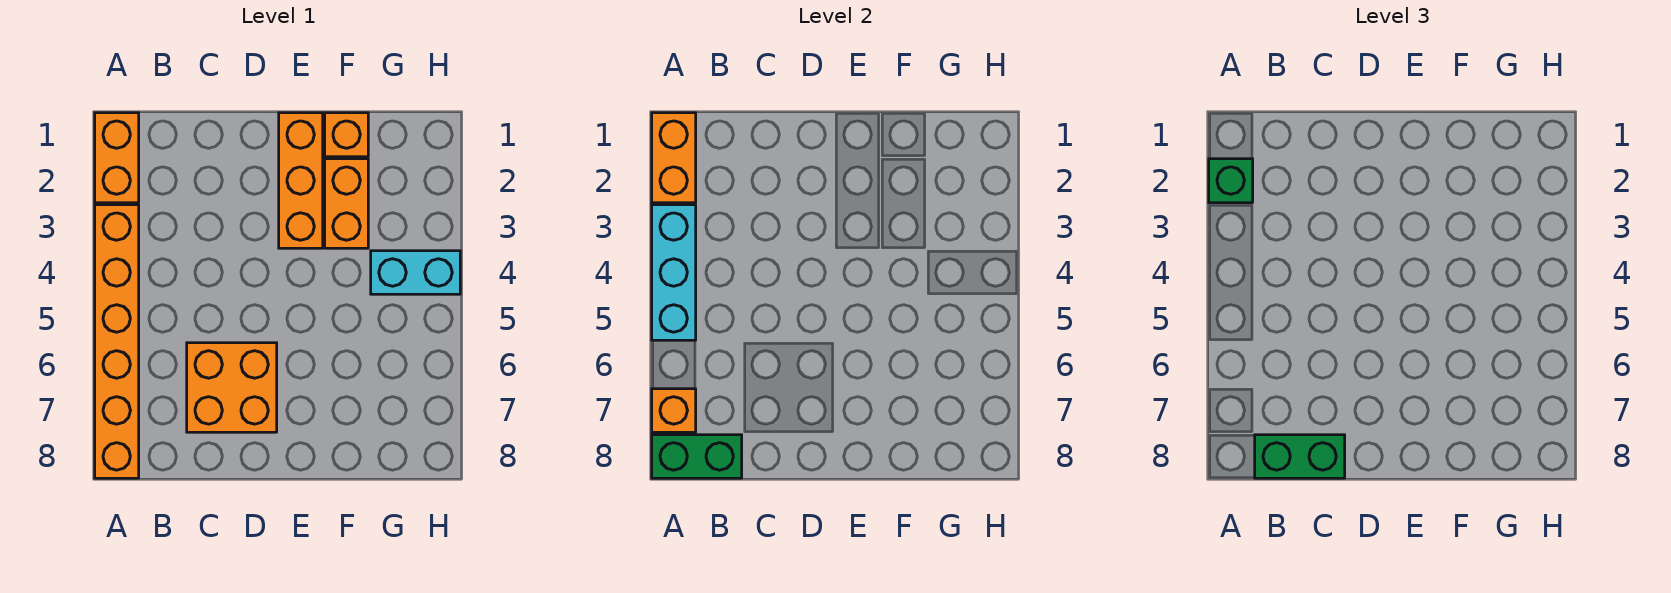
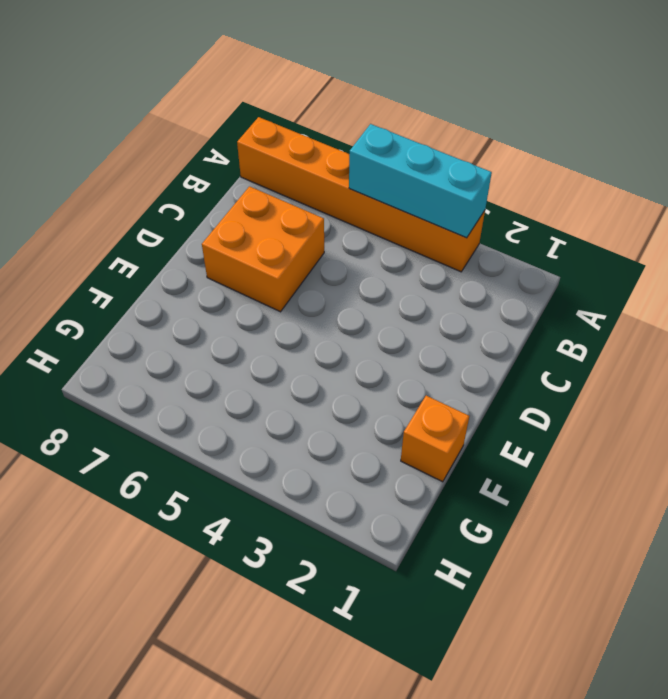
none -> orange 1x2 brick [95,113,139,203]
none -> orange 1x3 brick [279,113,323,248]
none -> orange 1x2 brick [325,159,368,248]

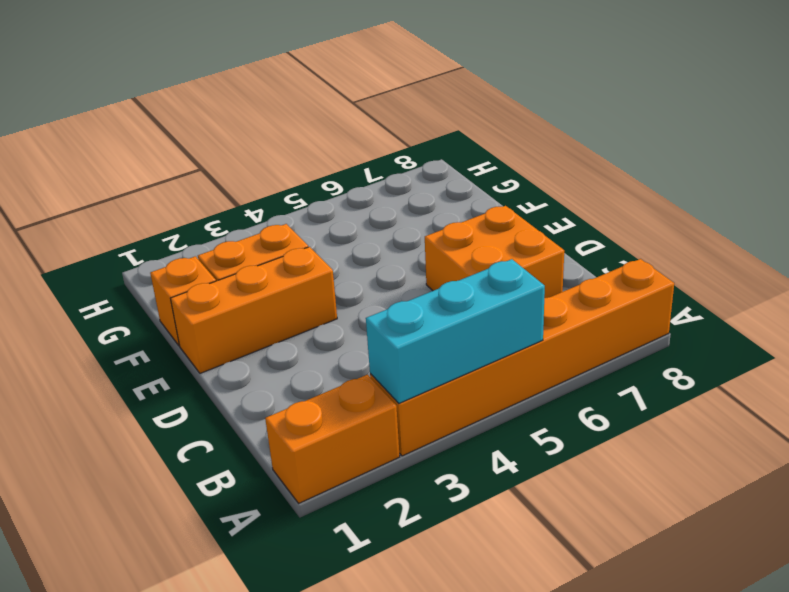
none -> cyan 1x2 brick [371,251,460,294]
none -> orange 1x2 brick [652,113,696,203]
none -> orange 1x1 brick [652,389,696,432]

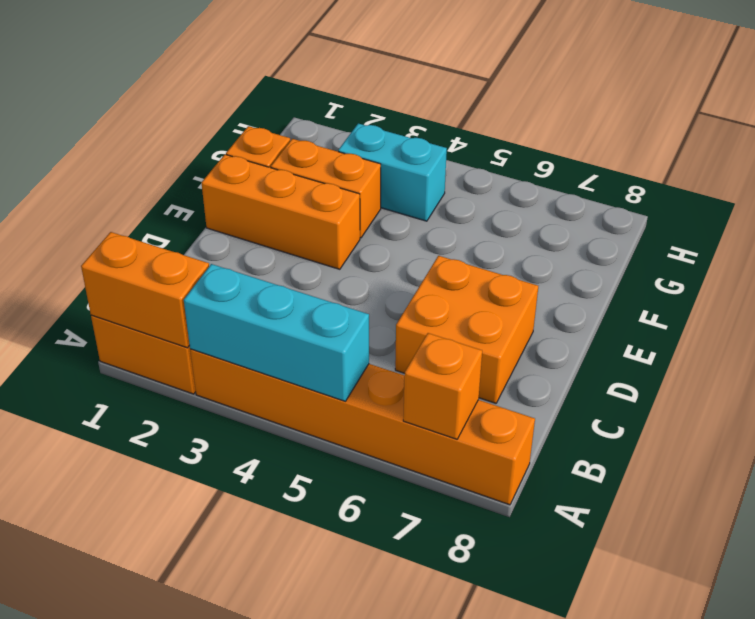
cyan 1x2 brick [338,123,447,221] -> cyan 1x2 brick turned to [371,251,460,294]
none -> green 1x2 brick [652,435,742,478]
none -> green 1x1 brick [1209,159,1253,203]
none -> green 1x2 brick [1255,435,1345,478]

